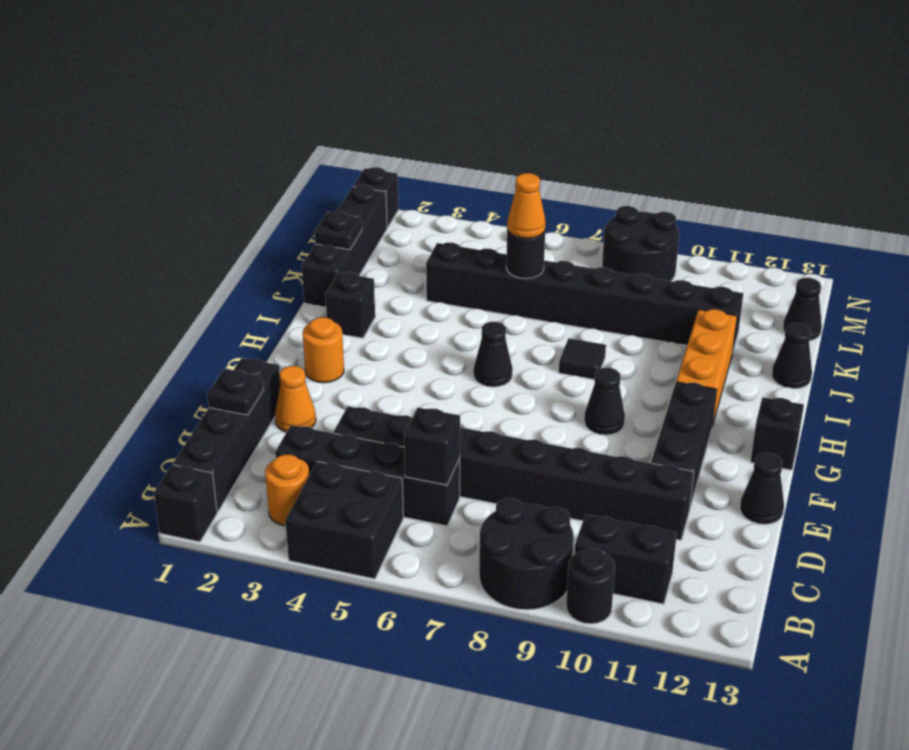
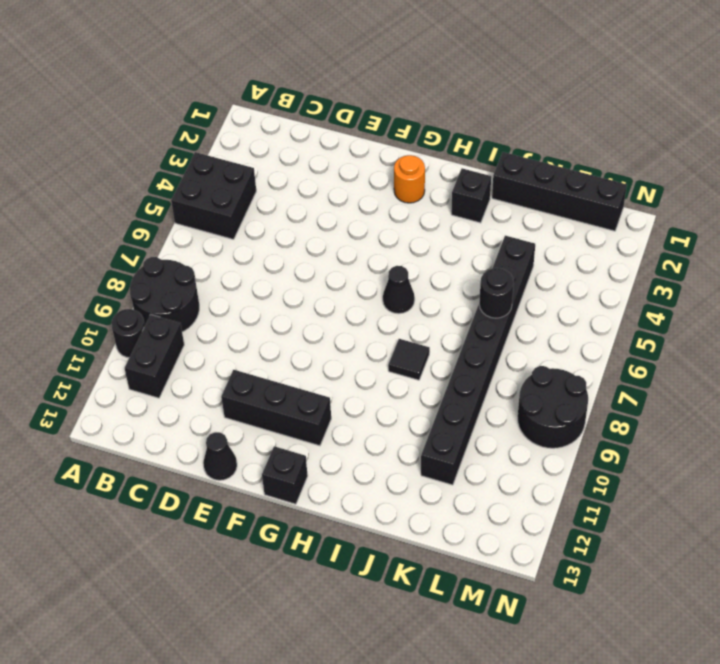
none -> black 1x1 brick [154,465,217,542]
none -> black 1x4 brick [173,358,281,512]
none -> orange 1x1 round brick [265,455,309,526]
none -> black 1x4 brick [275,425,460,526]

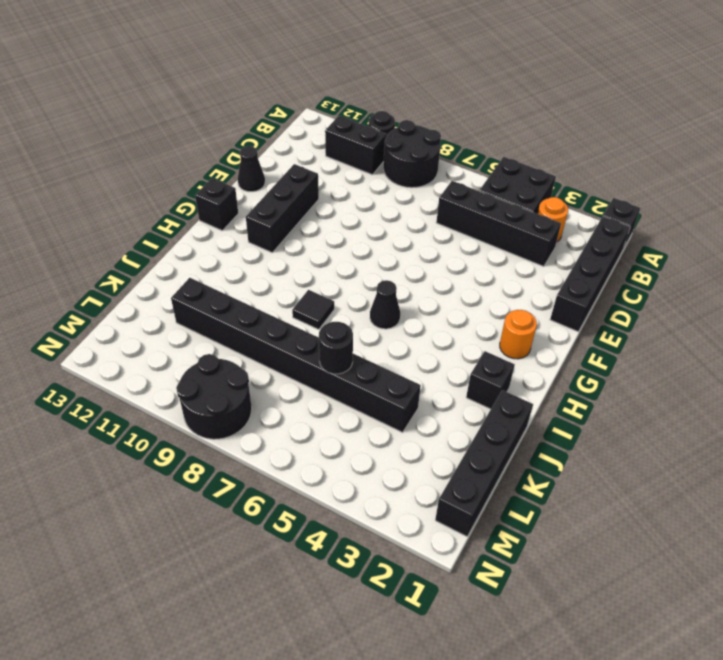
none -> black 1x8 brick [333,406,694,540]
none -> orange 1x1 cone [275,366,316,432]
none -> black 1x1 cone [584,368,625,435]
none -> orange 1x3 brick [676,309,737,426]

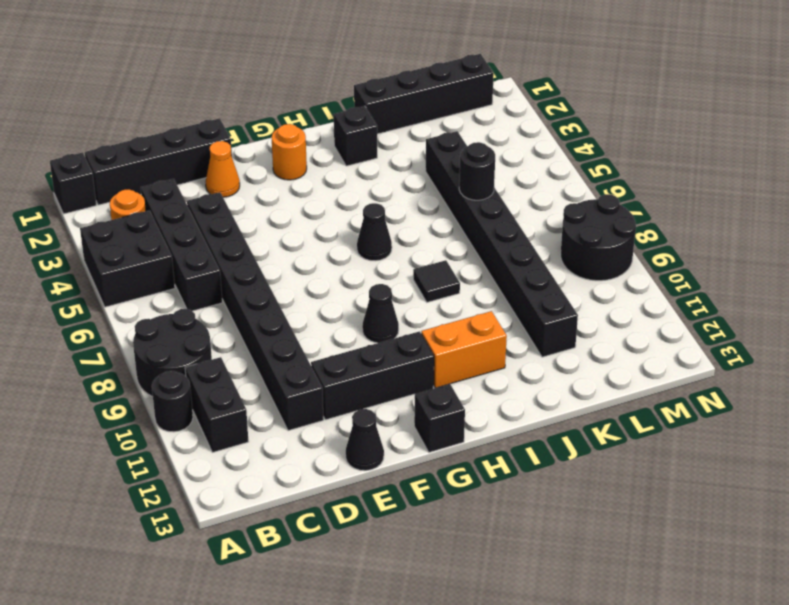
orange 1x2 brick [421,311,507,388] -> orange 1x3 brick [676,309,737,426]
none -> black 1x1 cone [772,323,812,389]
none -> black 1x1 cone [783,278,822,341]
none -> black 1x1 brick [353,167,398,228]
none -> black 1x1 brick [404,408,460,485]

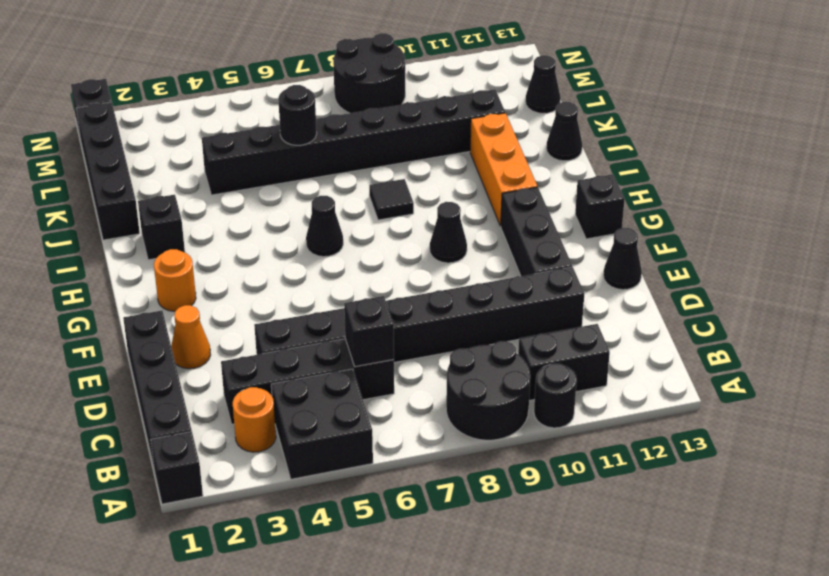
none -> black 1x1 plate [207,370,263,415]
none -> black 1x1 plate [314,211,362,250]
none -> orange 1x1 cone [507,173,546,238]

